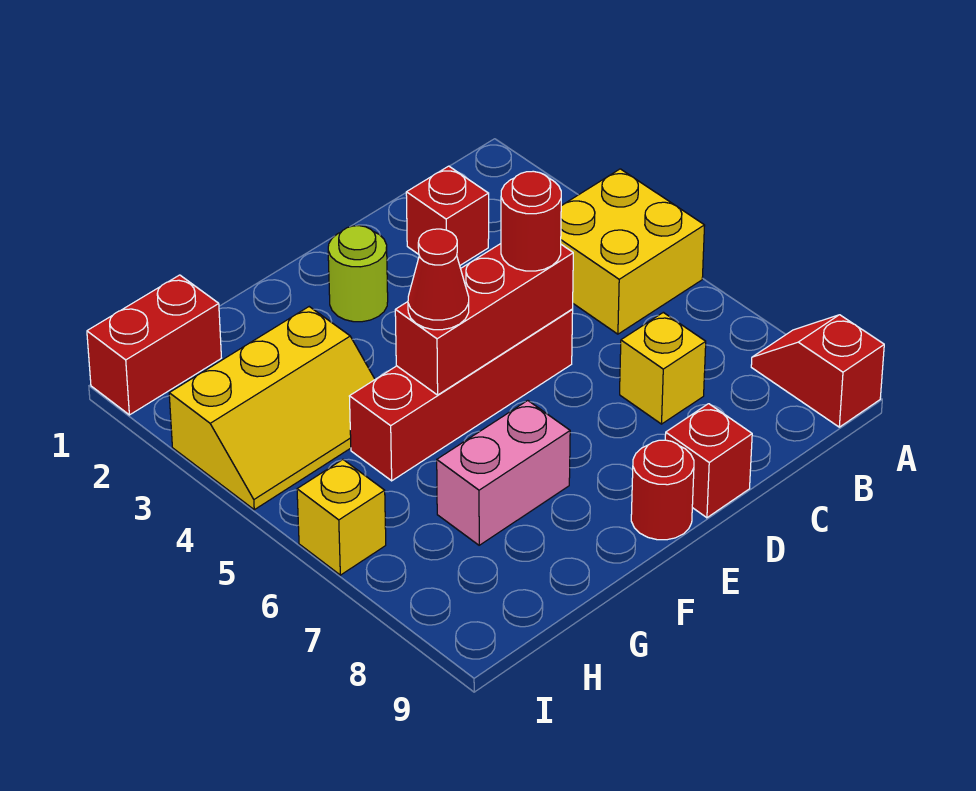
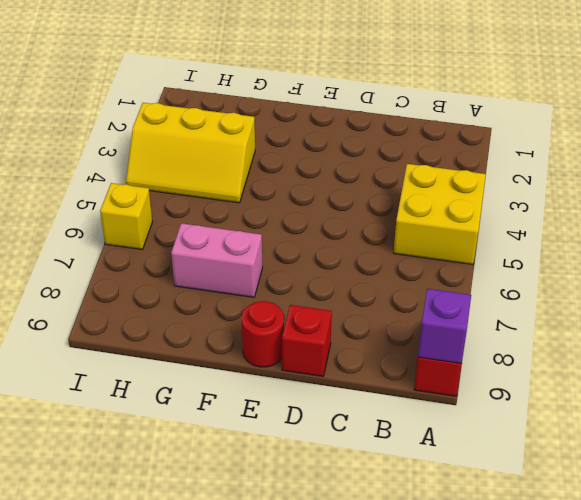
purple 1x1 brick [418,289,471,364] -> none
none -> red 1x1 brick [406,166,489,265]
none -> yellow 1x1 brick [620,312,706,424]
none -> red 1x4 brick [349,310,573,481]

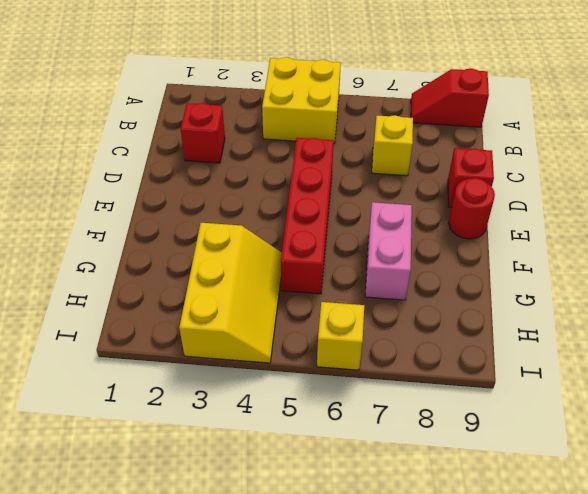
none -> lime 1x1 round brick [328,226,388,322]
none -> red 1x2 brick [87,275,221,415]
none -> red 1x3 brick [395,244,573,395]

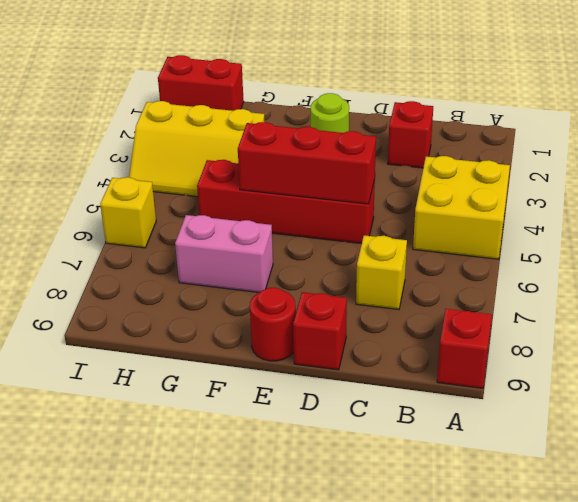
none -> red 1x1 round brick [501,171,561,271]
none -> red 1x1 cone [408,229,469,330]

